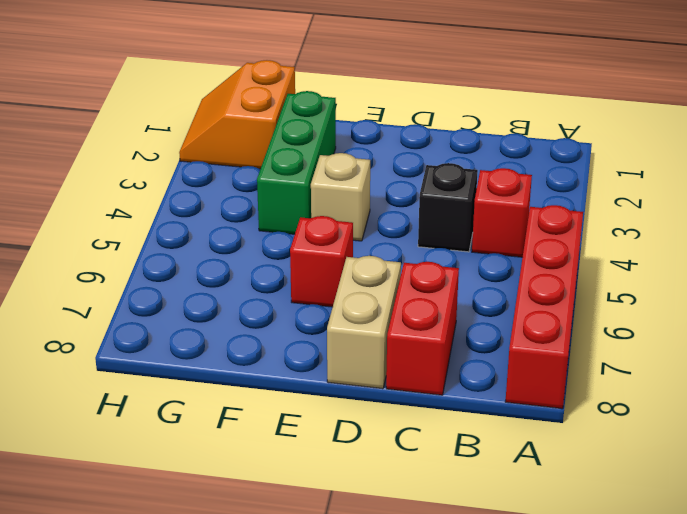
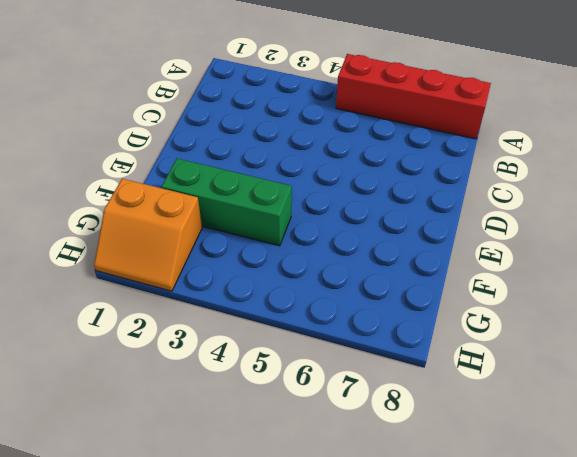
none -> red 1x1 brick [472,168,532,257]
none -> black 1x1 brick [418,163,478,252]

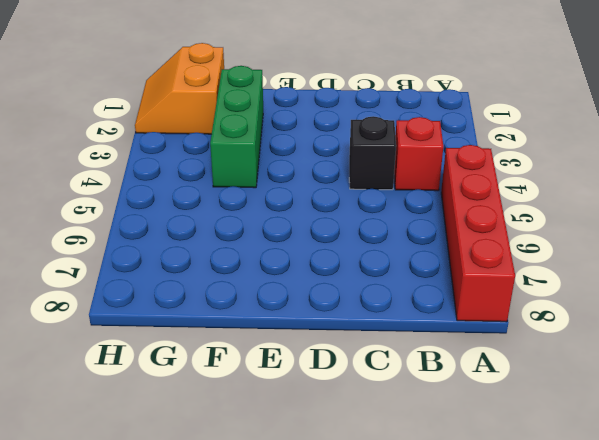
none -> red 1x2 brick [386,262,459,395]
none -> tan 1x2 brick [327,256,401,389]

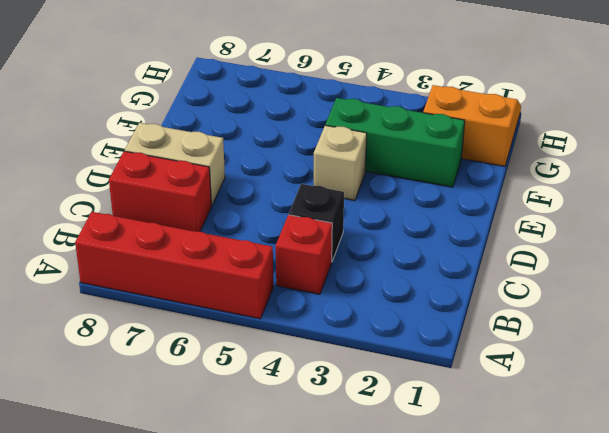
none -> red 1x1 brick [290,216,353,307]

